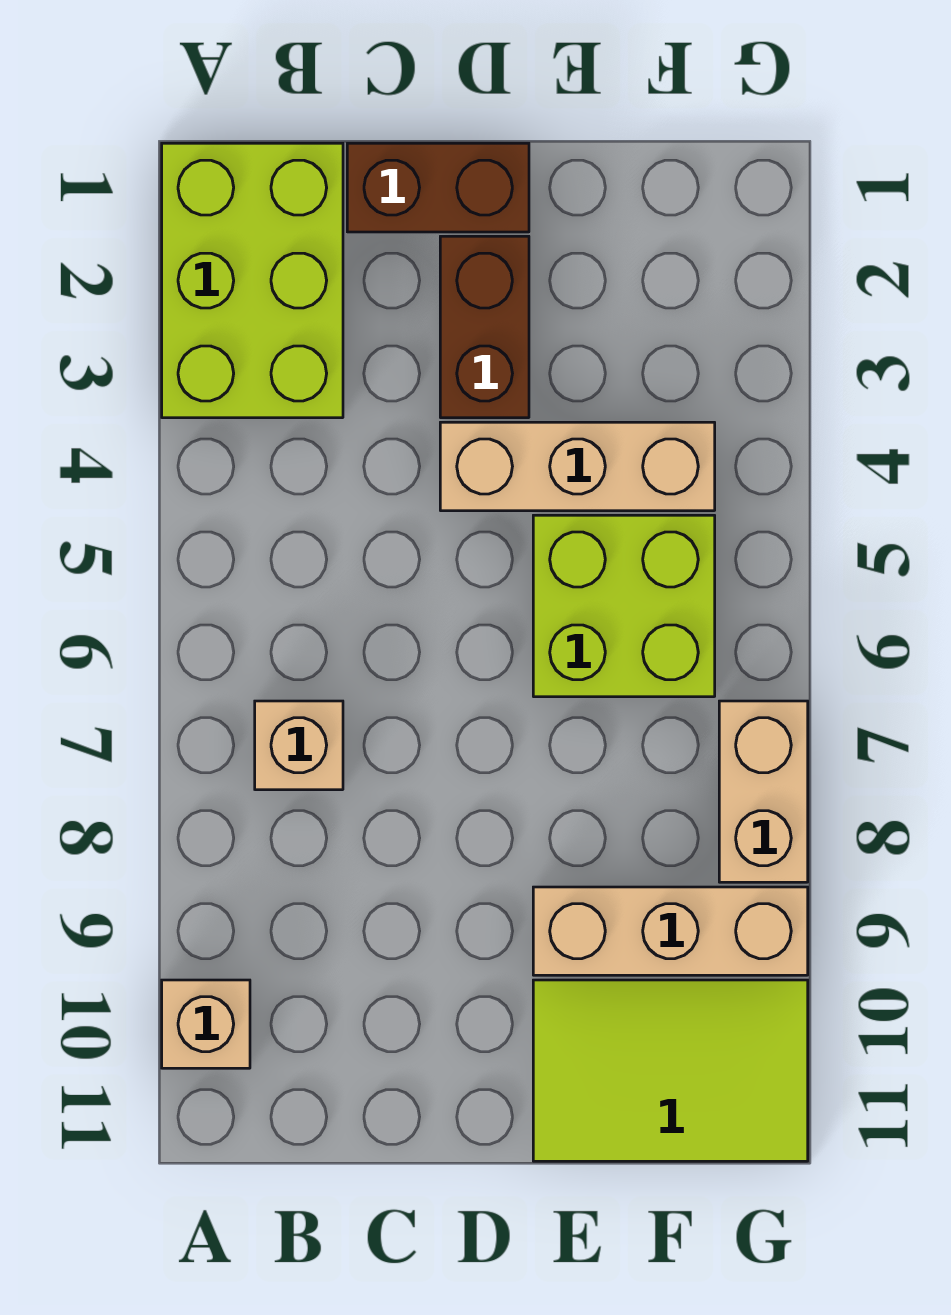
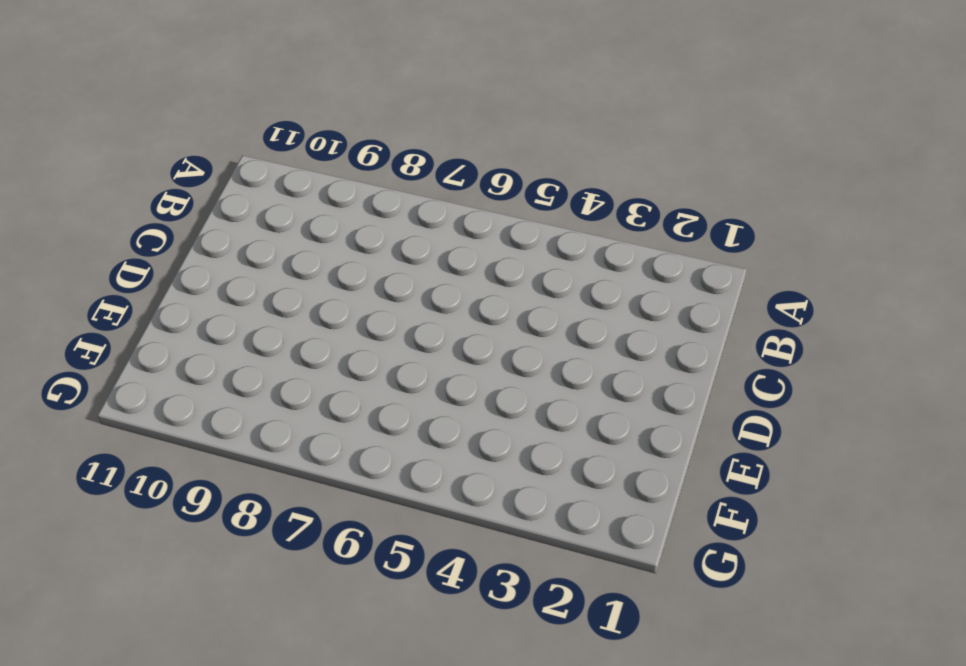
none -> lime 2x3 brick [162,143,343,418]
none -> tan 1x1 brick [162,980,250,1068]

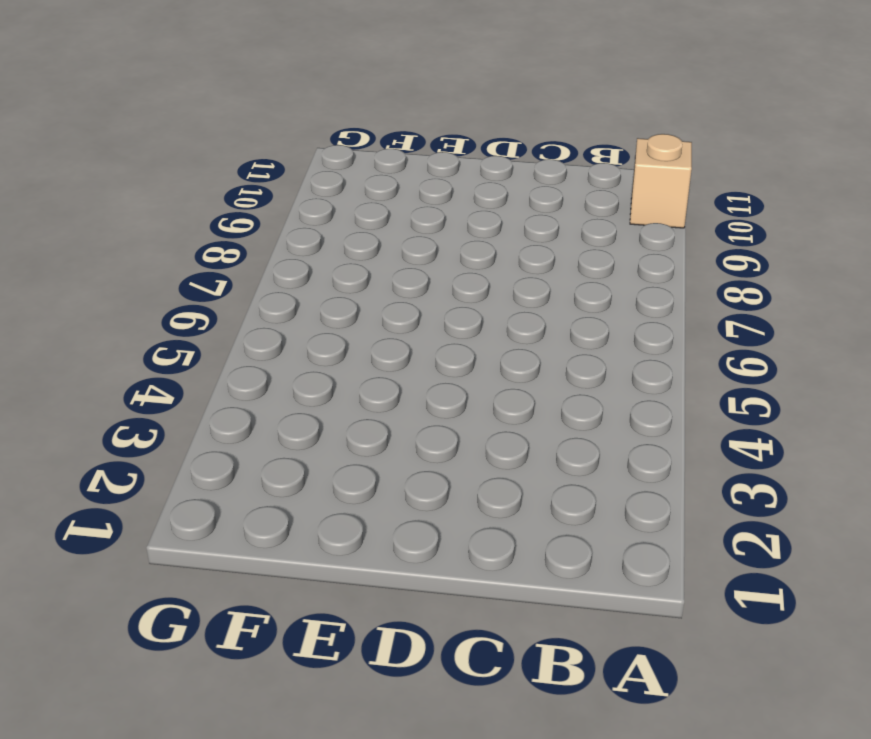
none -> lime 2x3 brick [162,143,343,418]
none -> tan 1x1 brick [255,701,343,790]

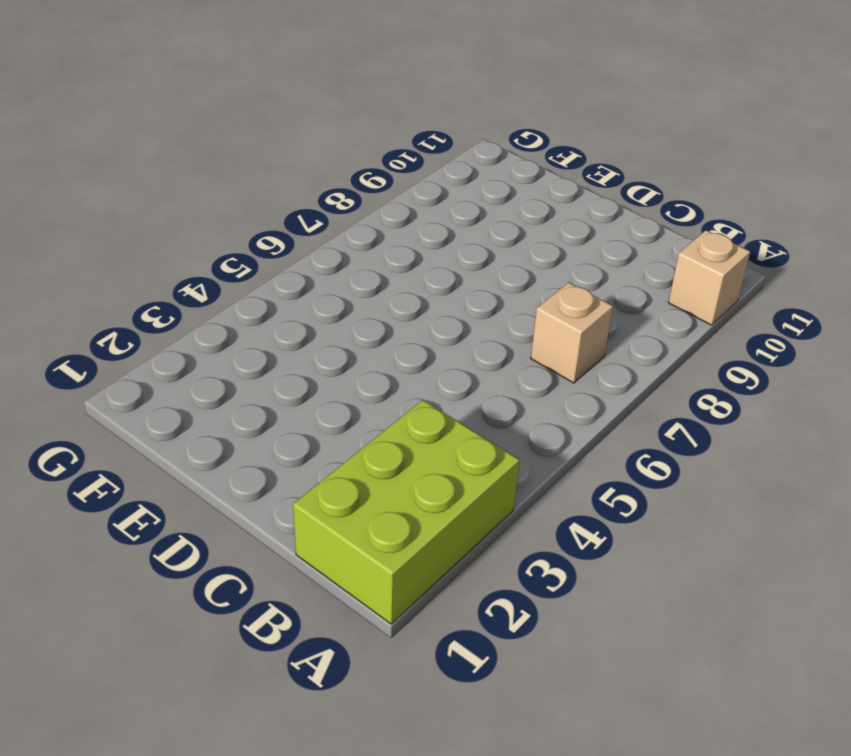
none -> brown 1x2 brick [347,143,529,232]
none -> brown 1x2 brick [440,236,529,418]

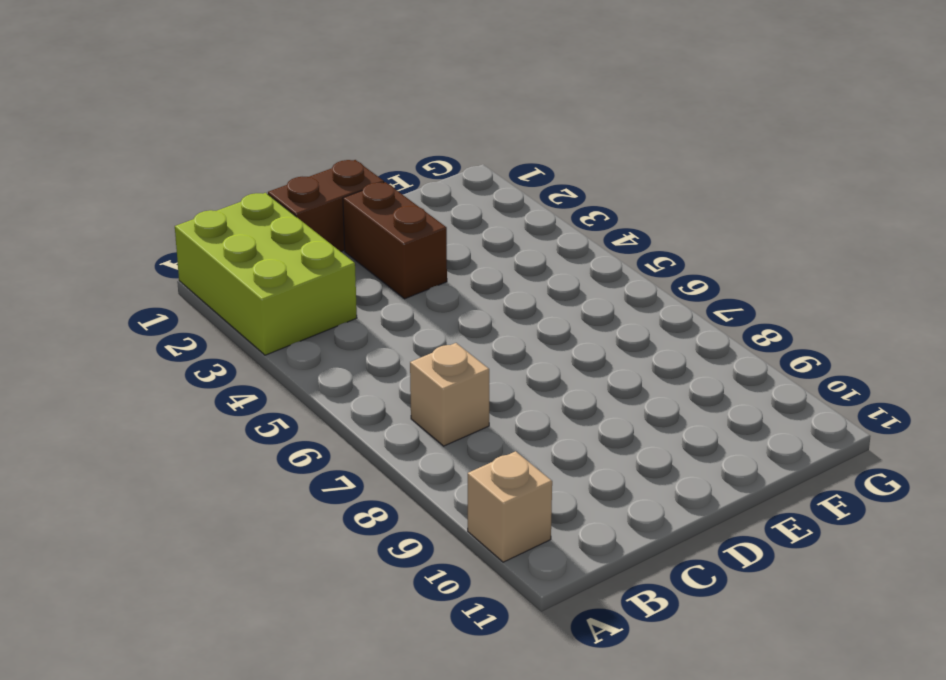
none -> tan 1x3 brick [440,422,715,511]
none -> lime 2x2 brick [533,515,715,697]

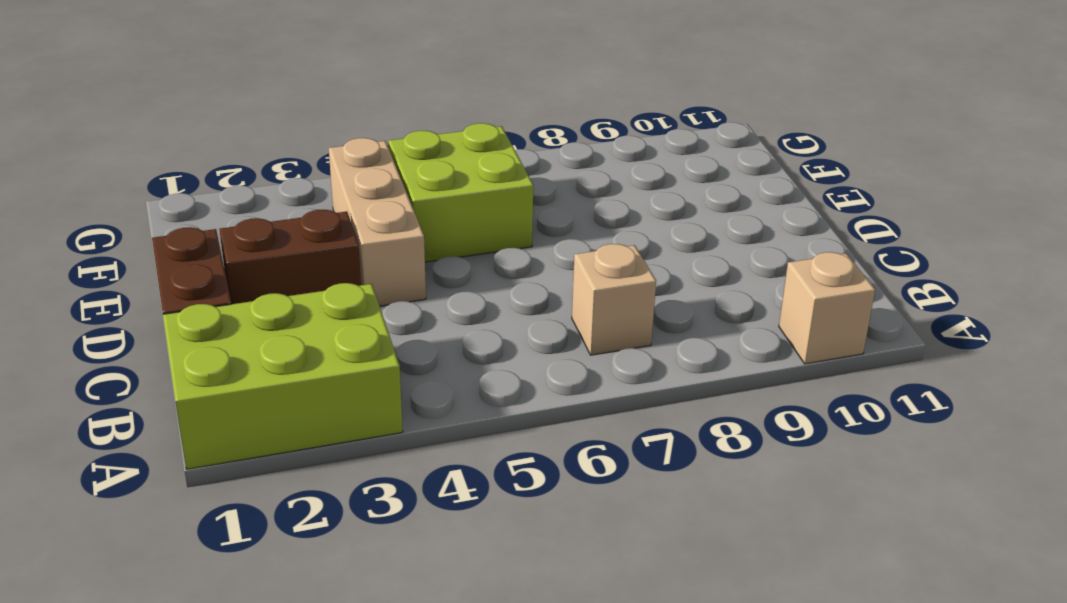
none -> tan 1x3 brick [533,887,808,975]
none -> lime 2x3 tile [533,980,808,1161]

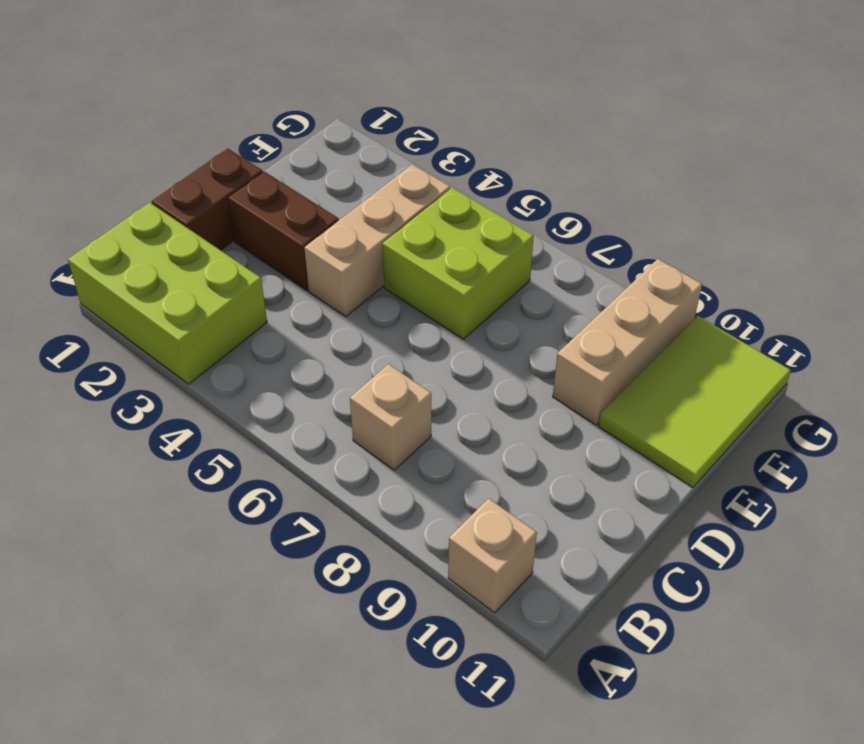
none -> tan 1x2 brick [719,701,808,882]

